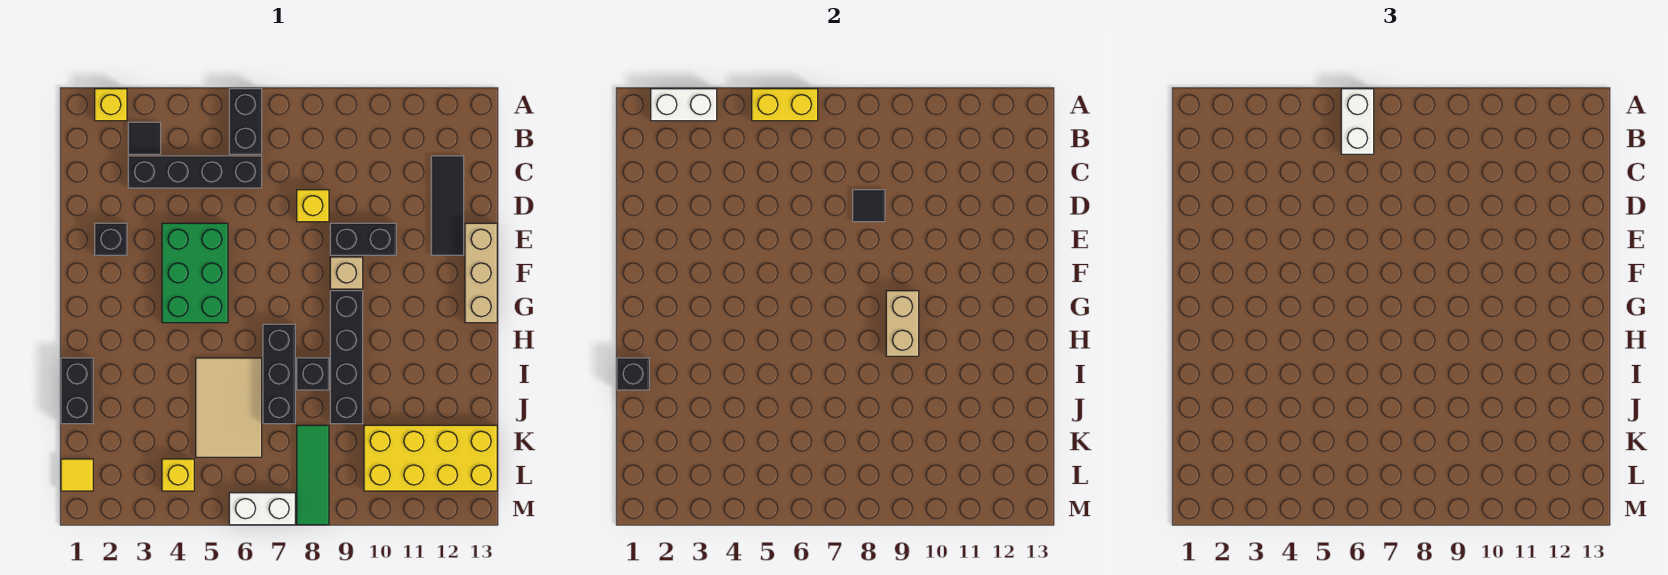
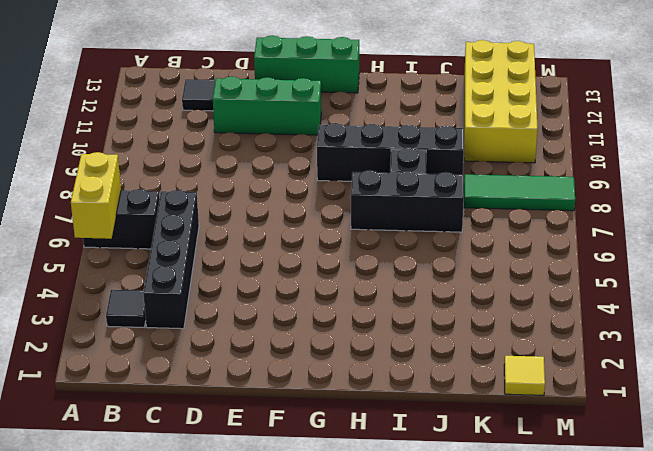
green 1x3 brick [213,76,321,135] -> none
green 1x3 brick [254,35,359,93] -> tan 1x3 brick [465,223,497,323]
none -> yellow 1x1 brick [95,89,127,121]
none -> yellow 1x1 brick [297,190,329,222]
none -> black 1x1 brick [95,223,127,255]

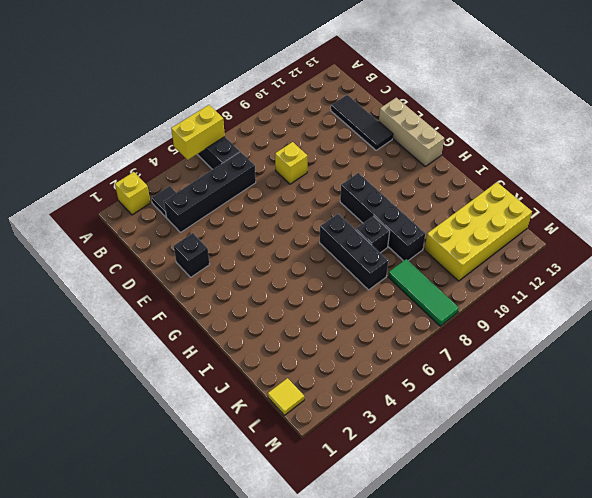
none -> green 2x3 brick [162,223,228,323]
none -> black 1x2 brick [330,223,396,255]
none -> tan 1x1 brick [330,257,363,289]

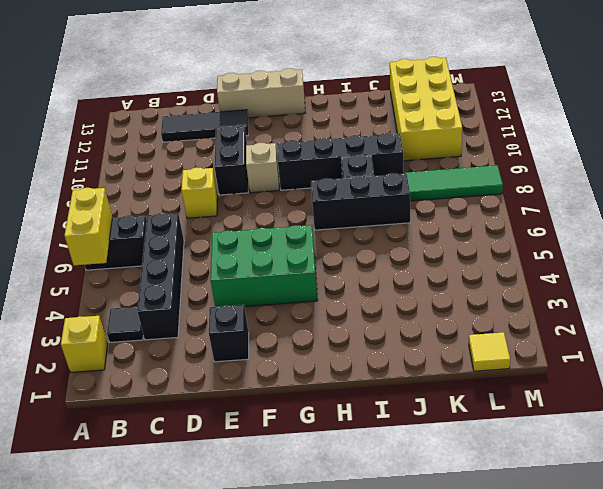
none -> black 1x2 brick [61,358,93,424]
none -> tan 2x3 tile [196,358,262,457]
none -> yellow 1x1 brick [162,459,194,491]

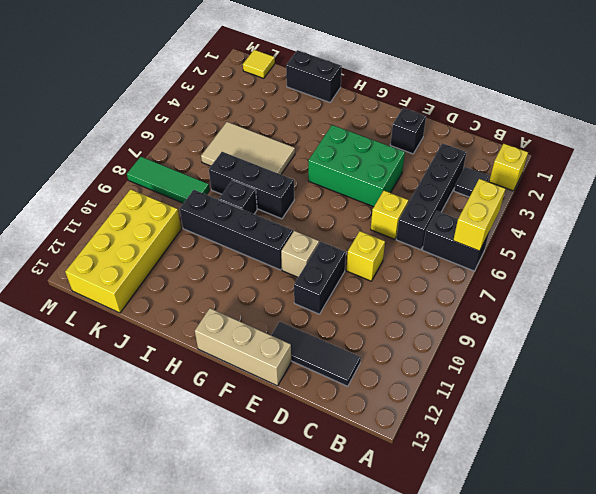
yellow 1x1 brick [371,191,408,239] -> yellow 1x1 brick moved to [162,459,194,491]
none -> white 1x2 brick [229,493,295,525]
none -> white 1x2 brick [651,89,717,121]
none -> black 1x1 tile [853,190,885,222]

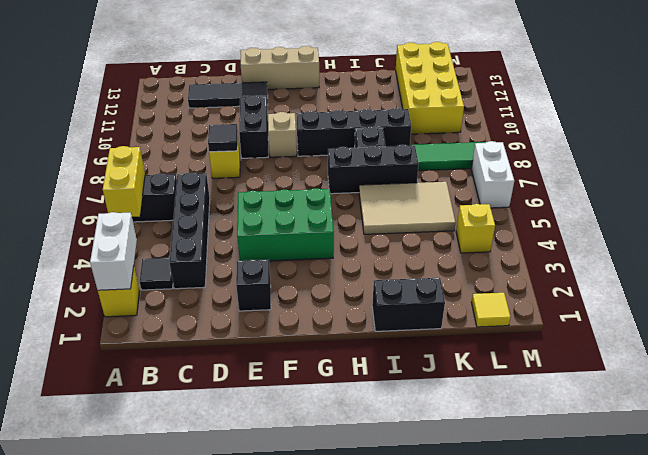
none -> tan 1x2 brick [886,291,919,356]
none -> black 1x1 brick [617,358,649,390]
none -> white 1x2 brick [1341,89,1374,154]

